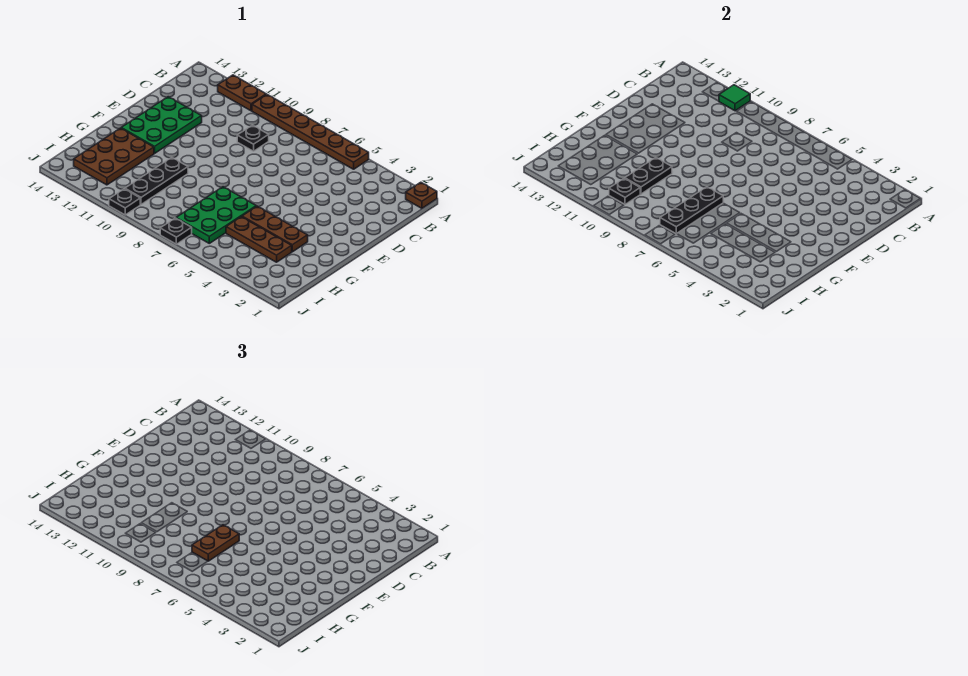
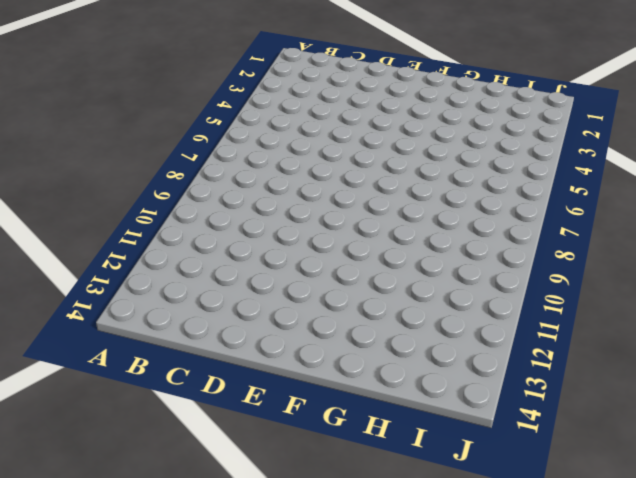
none -> brown 1x1 plate [406,182,437,208]
none -> brown 1x6 plate [252,95,369,169]
none -> brown 1x2 plate [218,75,266,111]

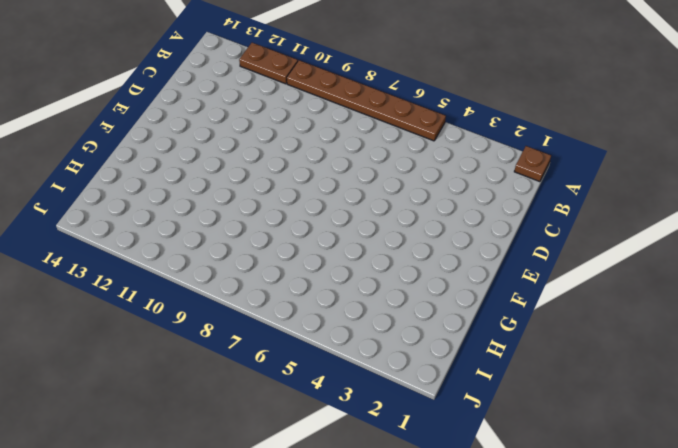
none -> black 1x1 plate [237,125,269,151]
none -> green 2x3 plate [121,97,202,153]
none -> brown 1x3 plate [242,206,308,252]

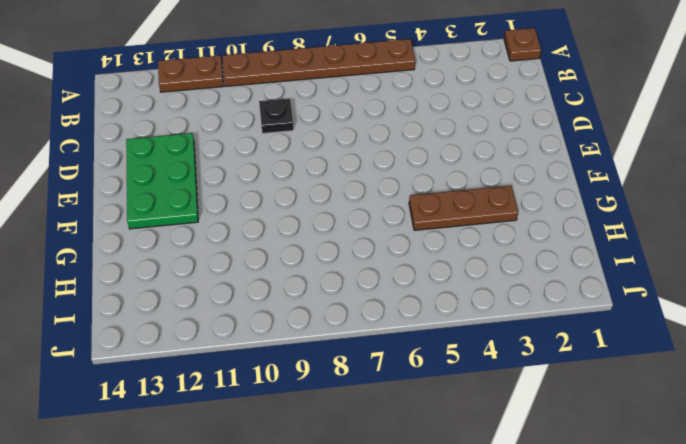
none -> green 2x3 plate [176,187,256,243]
none -> black 1x3 plate [125,157,188,204]
none -> brown 2x3 plate [74,128,154,185]

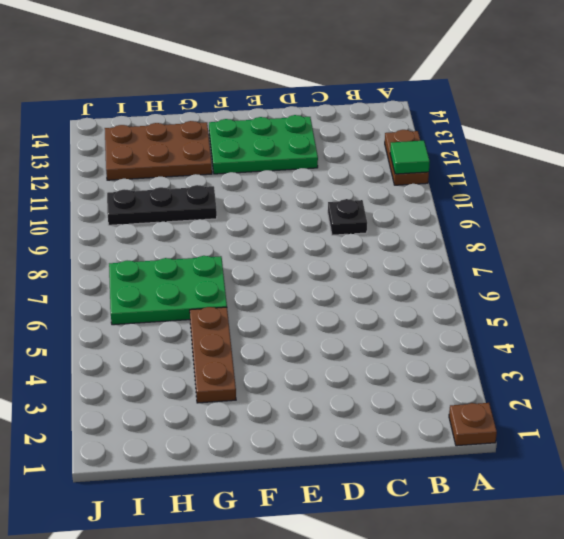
none -> brown 1x6 plate [252,95,369,169]
none -> brown 1x3 plate [226,217,292,262]
none -> black 1x1 plate [160,218,192,244]

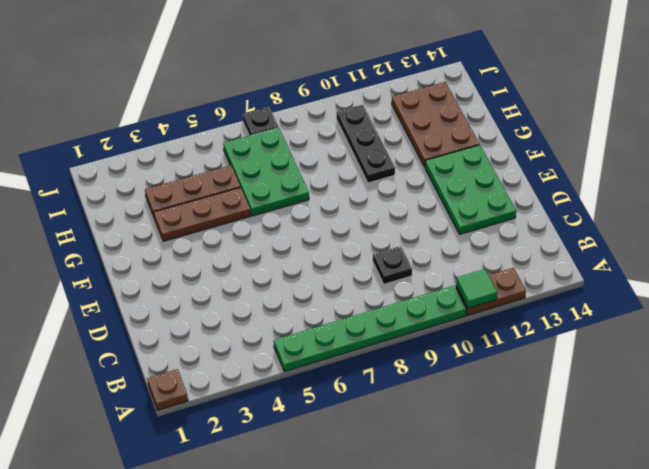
green 1x6 plate [274,286,467,372] -> brown 1x6 plate [252,95,369,169]
none -> black 1x1 plate [109,189,140,215]
none -> black 1x3 plate [660,187,723,234]
none -> black 1x2 plate [625,157,672,194]

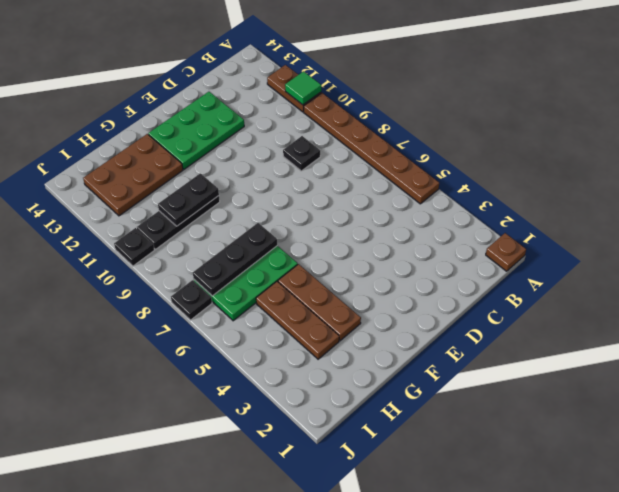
none -> black 1x1 plate [609,178,640,204]
none -> brown 1x2 plate [192,525,239,561]

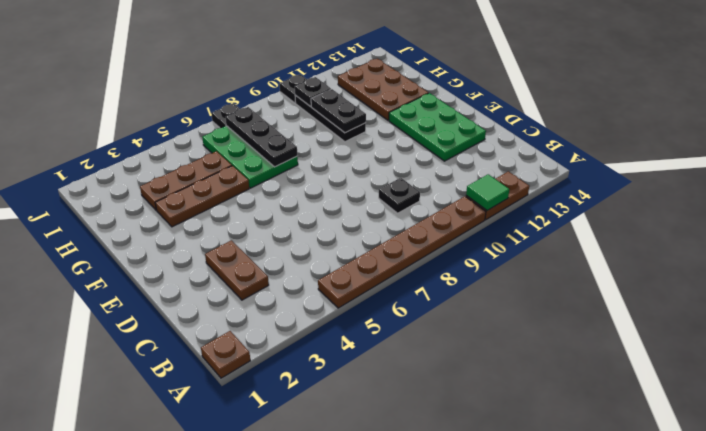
brown 1x2 plate [205,240,269,300] -> brown 1x2 plate moved to [192,525,239,561]

